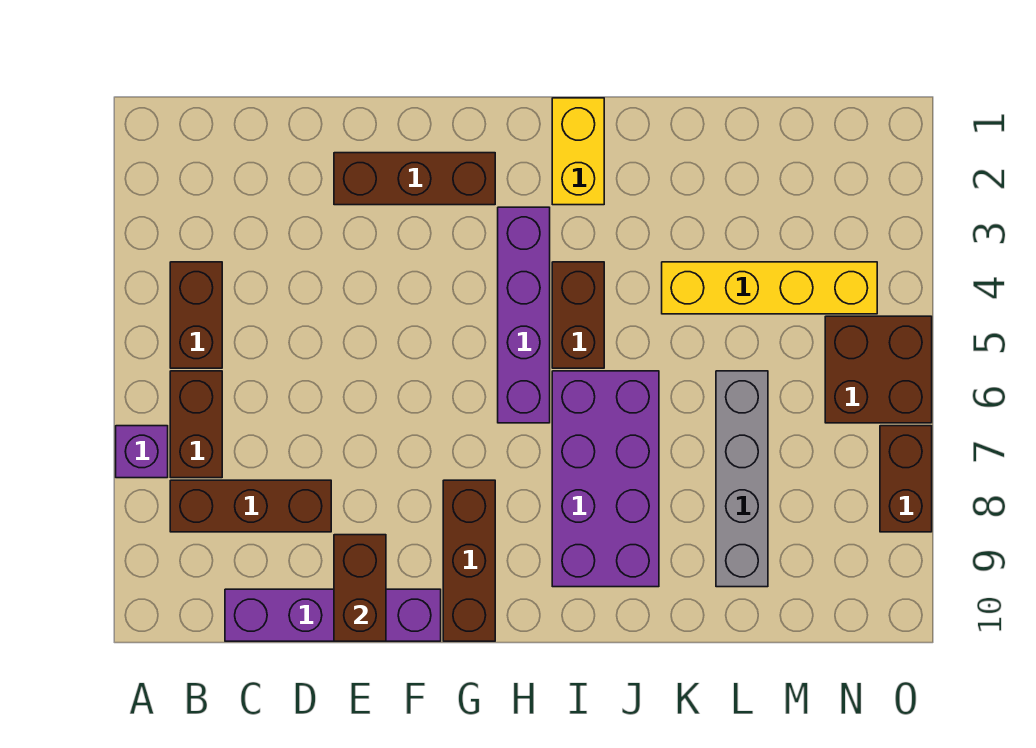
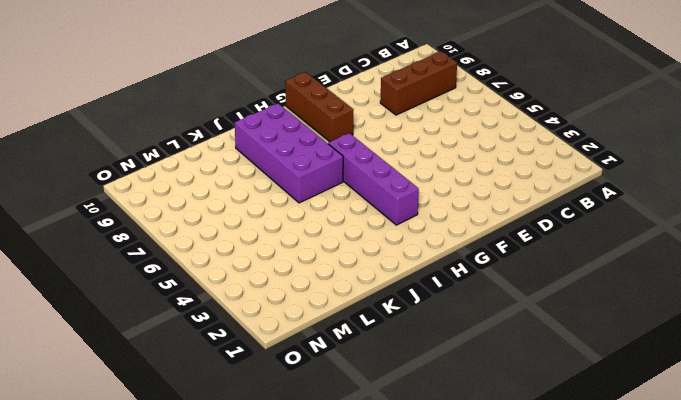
none -> purple 1x1 brick [116,426,168,478]
none -> brown 1x2 brick [170,262,222,368]
none -> brown 1x2 brick [170,371,222,478]

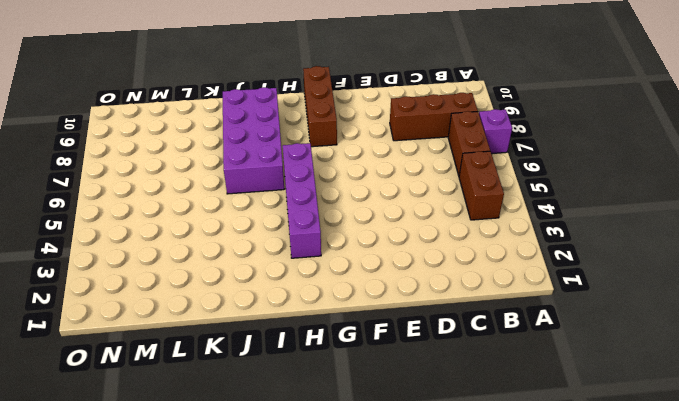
none -> purple 1x4 brick [225,589,441,641]
none -> brown 1x3 brick [334,153,495,205]
none -> yellow 1x2 brick [552,98,604,205]

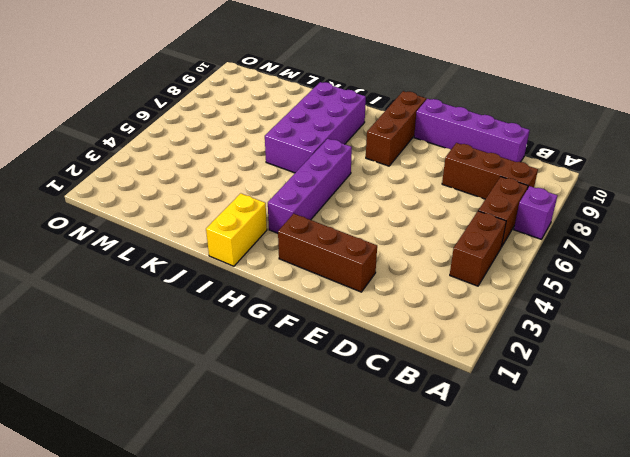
none -> brown 1x2 brick [552,262,604,368]
none -> yellow 1x4 brick [662,262,877,314]
none -> grey 1x4 brick [716,371,768,587]

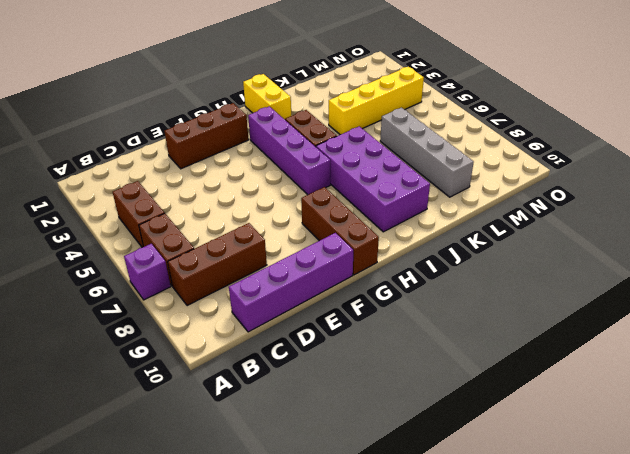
none -> brown 2x2 brick [825,316,932,423]
none -> brown 1x2 brick [880,426,932,532]
none -> brown 1x2 brick [334,535,386,641]

